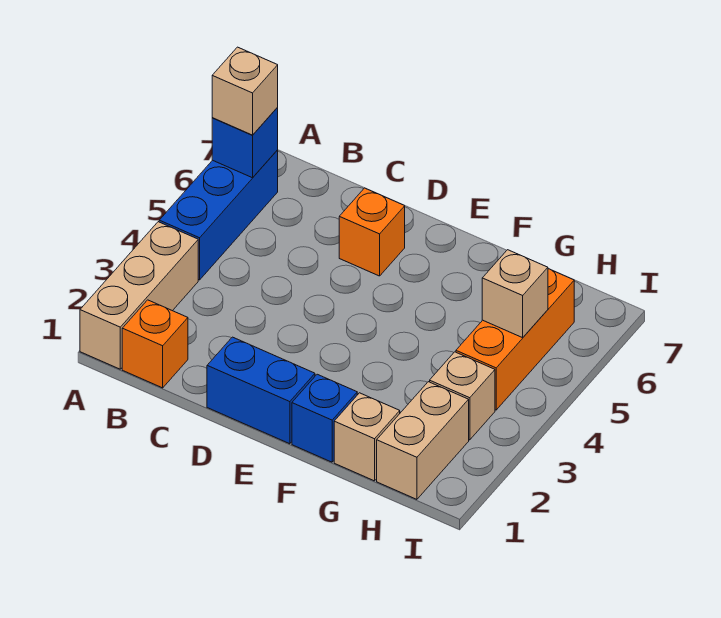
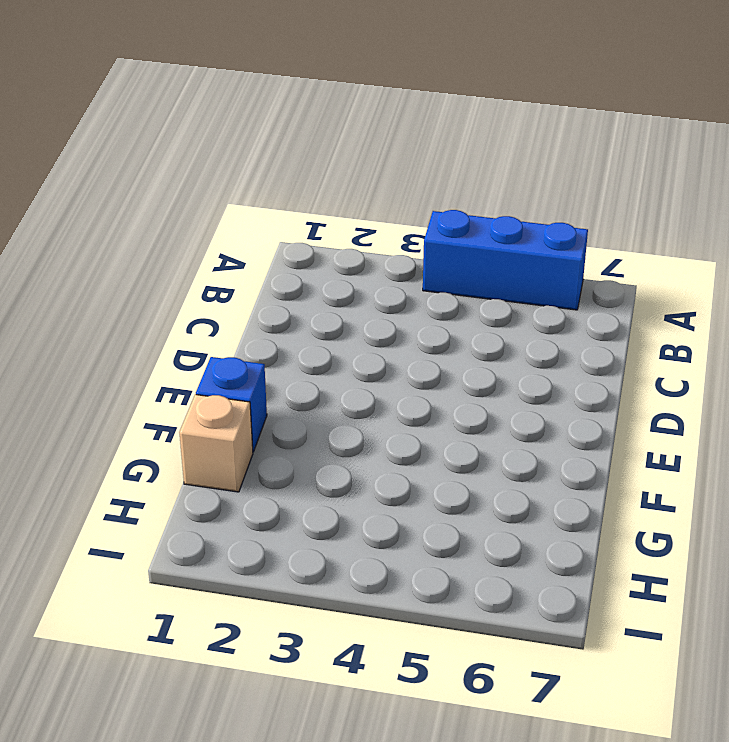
none -> tan 1x3 brick [80,222,198,369]
none -> orange 1x1 brick [122,300,188,388]
none -> blue 1x2 brick [207,337,315,444]

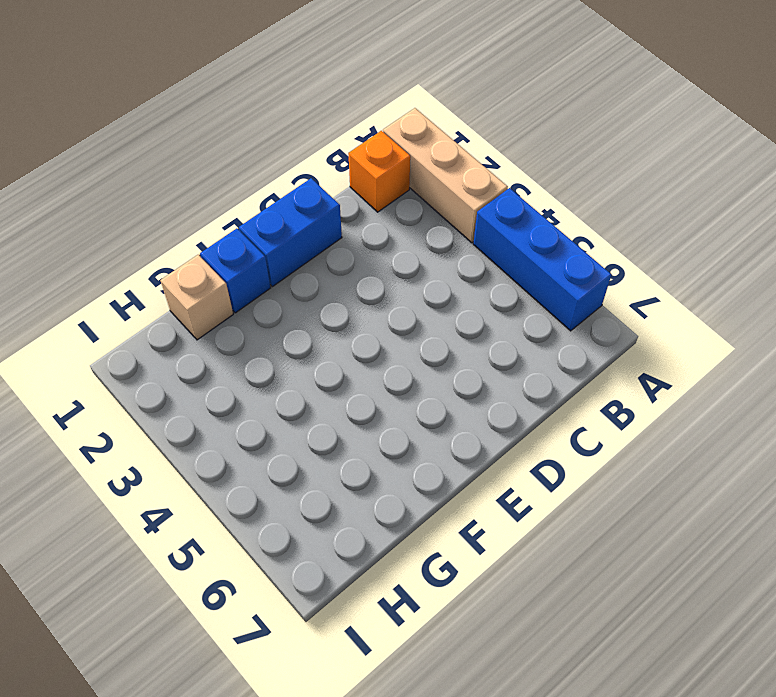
none -> orange 1x1 brick [339,188,405,276]
none -> tan 1x2 brick [377,382,469,499]
none -> tan 1x1 brick [430,352,495,440]

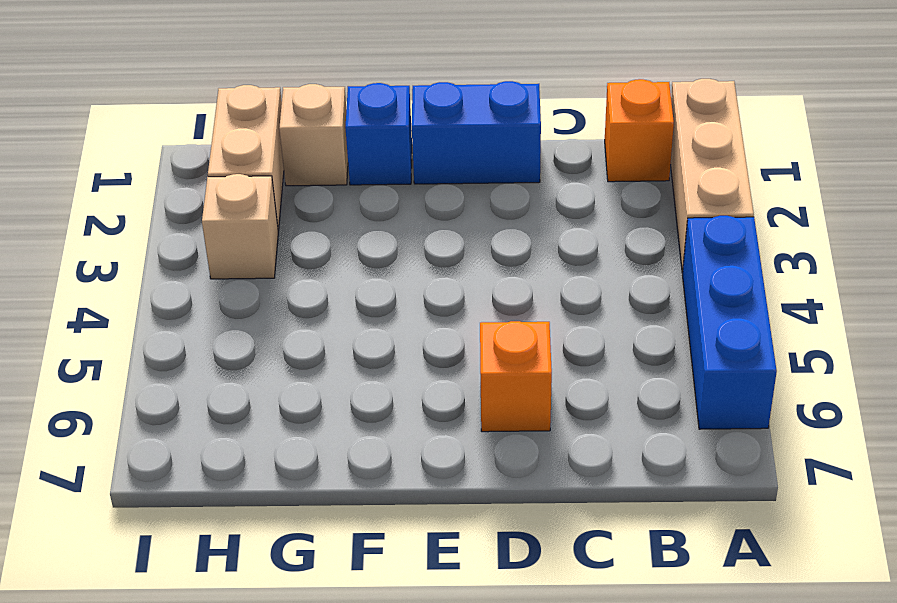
none -> orange 1x3 brick [456,269,574,410]
none -> blue 1x1 brick [212,108,278,178]
none -> tan 1x1 brick [482,250,548,338]

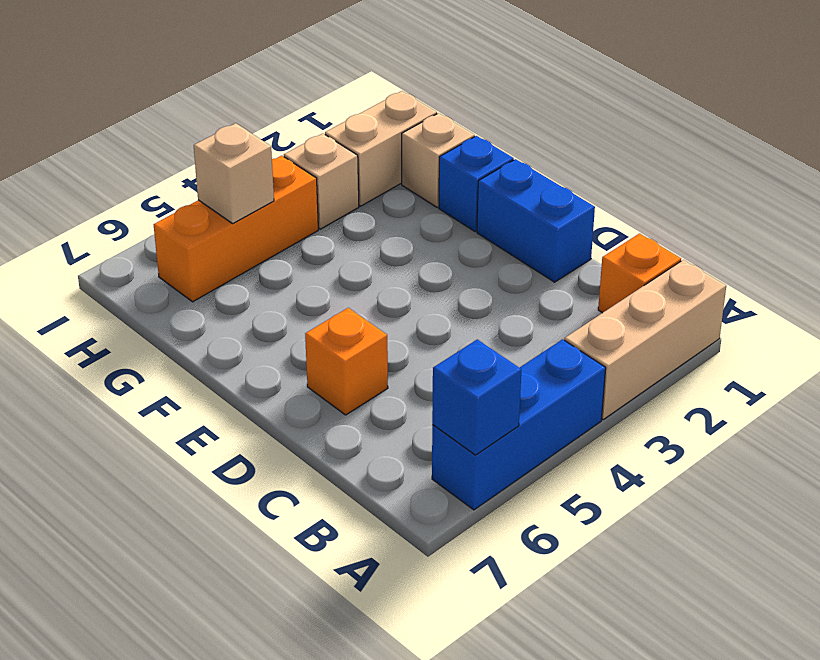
none -> tan 1x1 brick [212,47,278,135]

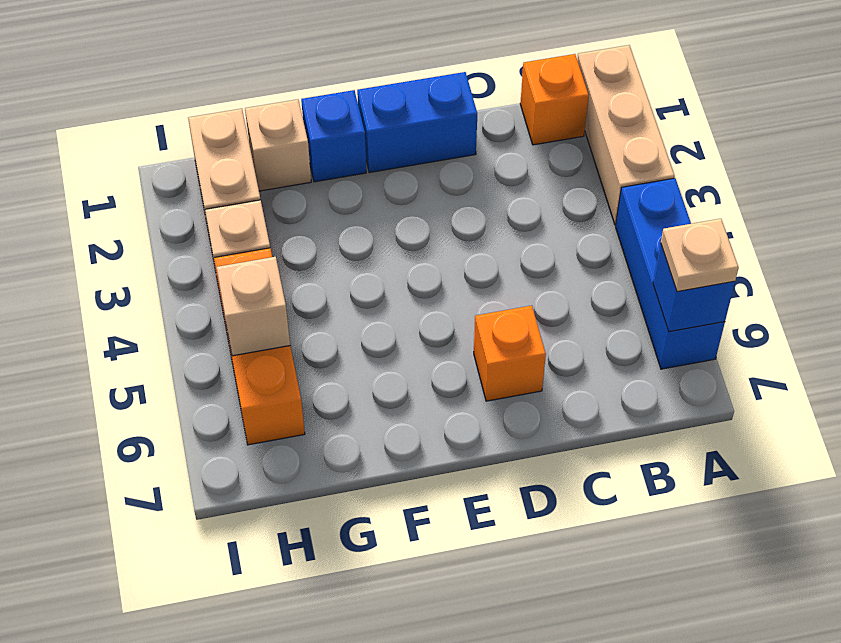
tan 1x1 plate [661,219,739,292] -> tan 1x1 brick [212,47,278,135]

